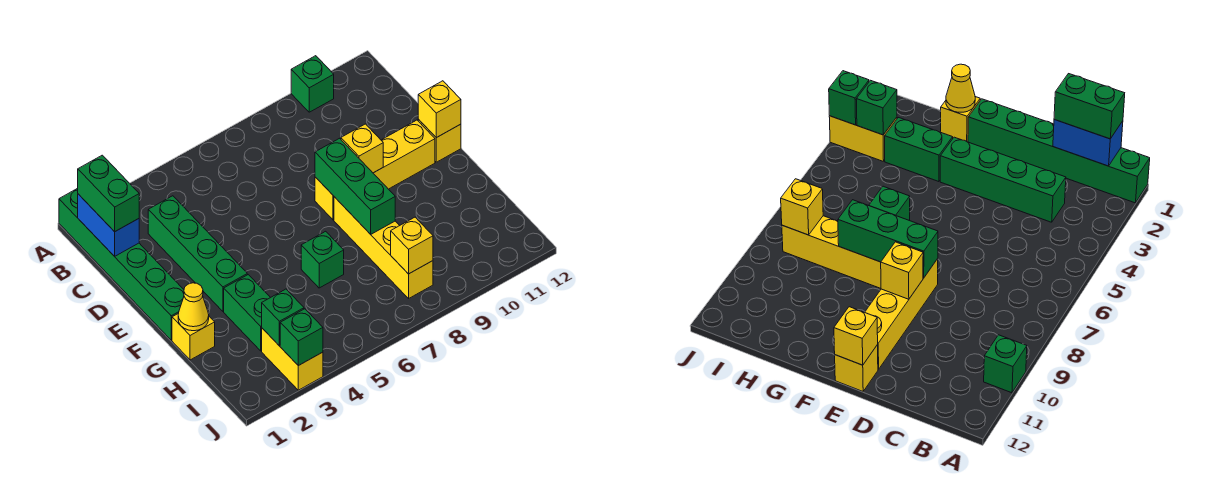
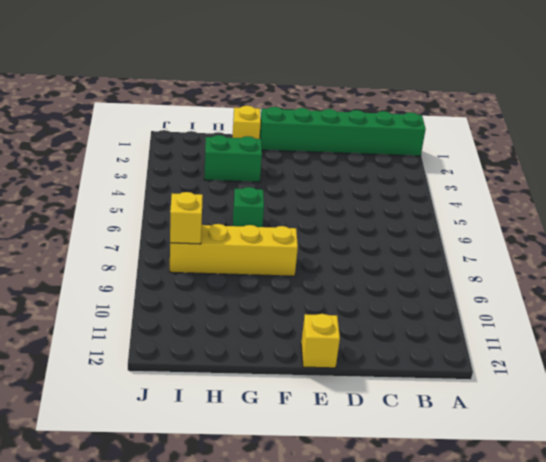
none -> green 1x1 brick [291,56,334,112]
none -> green 1x4 brick [148,196,247,311]
none -> yellow 1x4 brick [315,120,435,220]

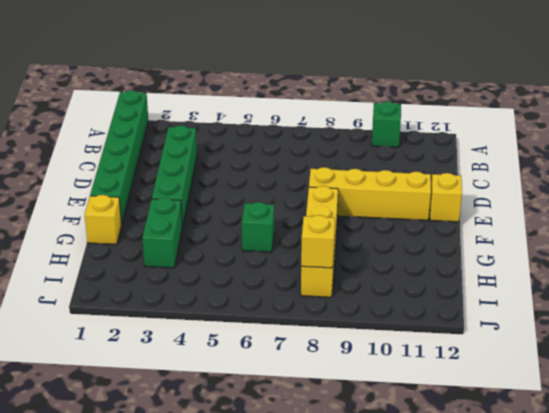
none -> yellow 1x2 brick [262,328,323,390]
none -> blue 1x2 brick [78,194,139,256]
none -> green 1x3 brick [315,138,395,234]

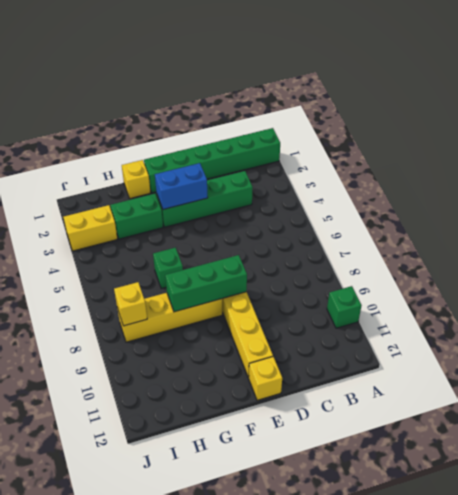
blue 1x2 brick [155,163,208,209] -> blue 1x2 brick moved to [78,194,139,256]
none -> yellow 1x1 brick [341,124,383,173]
none -> yellow 1x1 brick [418,81,461,138]
none -> yellow 1x1 cone [178,283,209,331]

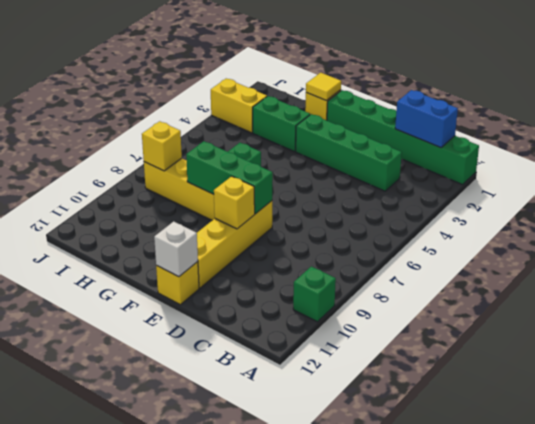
white 1x1 brick [154,221,198,277] -> yellow 1x1 brick [418,81,461,138]
yellow 1x1 tile [306,73,341,101] -> yellow 1x1 cone [178,283,209,331]
none -> green 1x1 brick [262,289,304,346]
none -> green 1x1 brick [280,309,323,366]
none -> green 1x2 brick [78,155,139,232]

